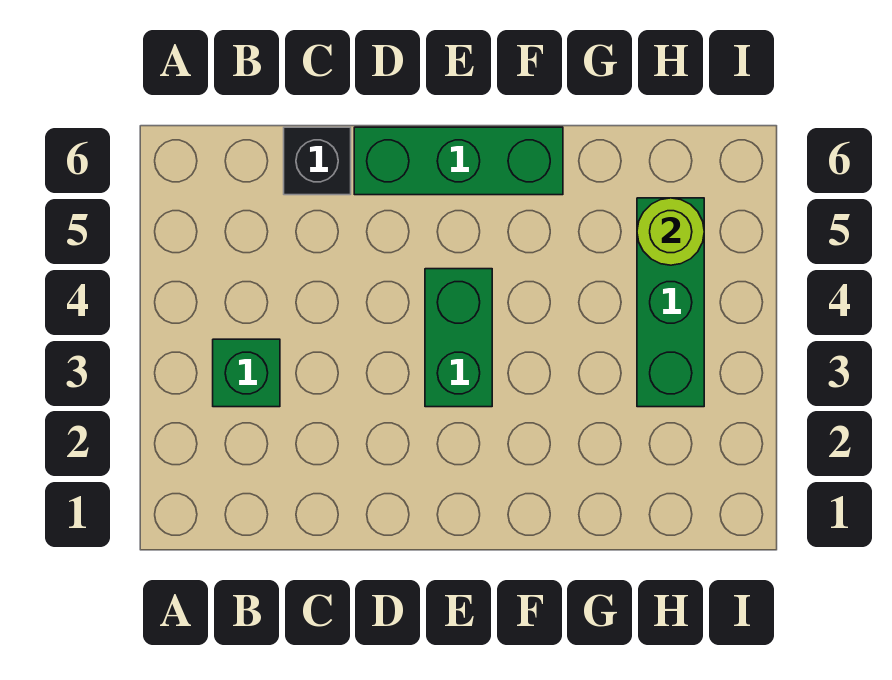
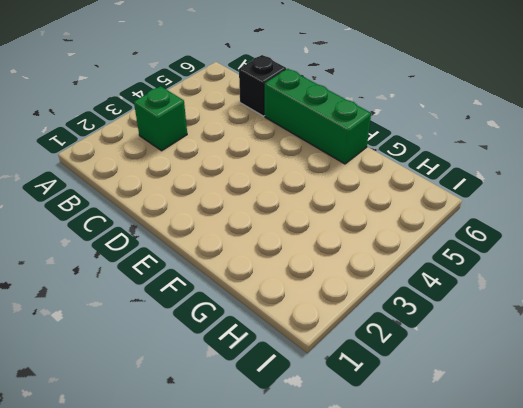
none -> green 1x2 brick [425,269,492,407]
none -> green 1x3 brick [637,198,704,407]

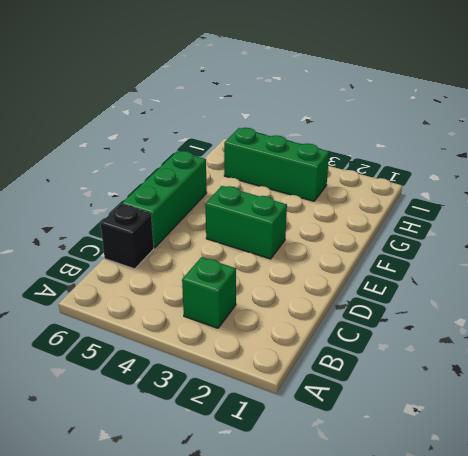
none -> lime 1x1 round brick [637,198,704,265]

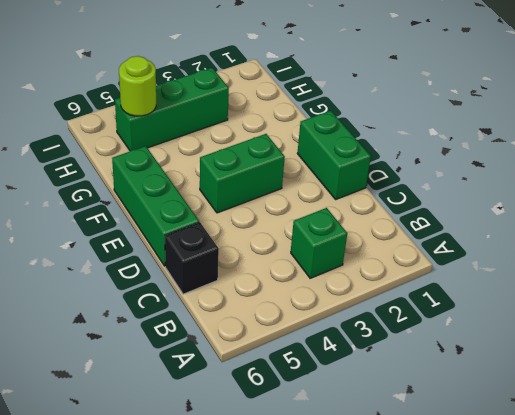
green 1x2 brick [297,111,371,199] -> none

